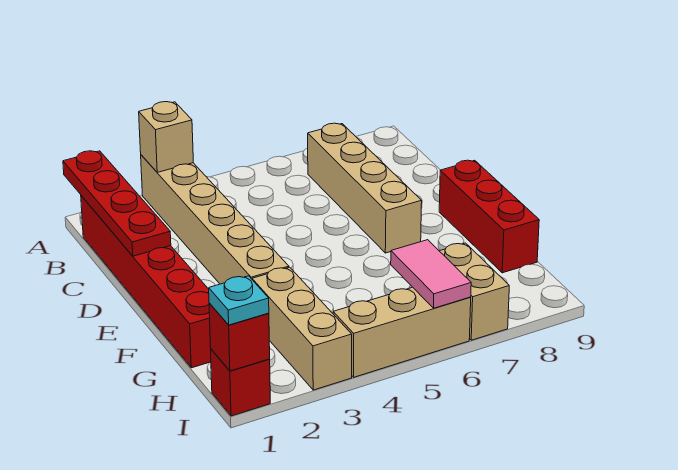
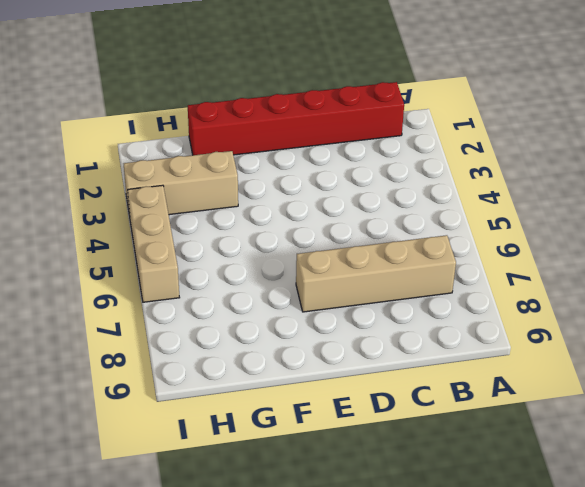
none -> tan 1x6 brick [141,155,289,284]
none -> red 1x3 brick [439,160,539,273]
none -> tan 1x2 brick [440,243,509,340]

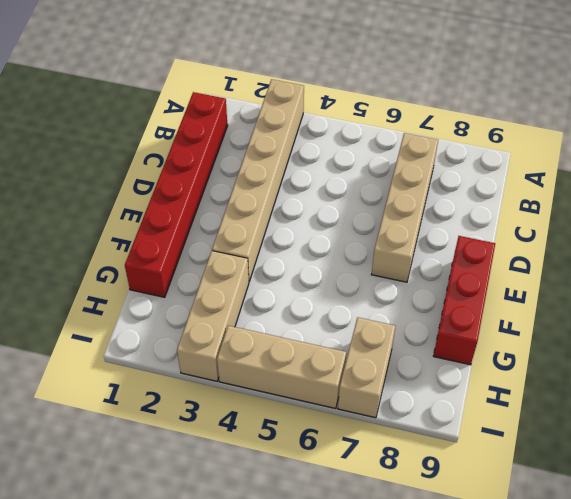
none -> red 1x1 brick [211,349,270,416]
none -> red 1x4 plate [63,151,171,256]
none -> tan 1x1 brick [139,102,193,172]

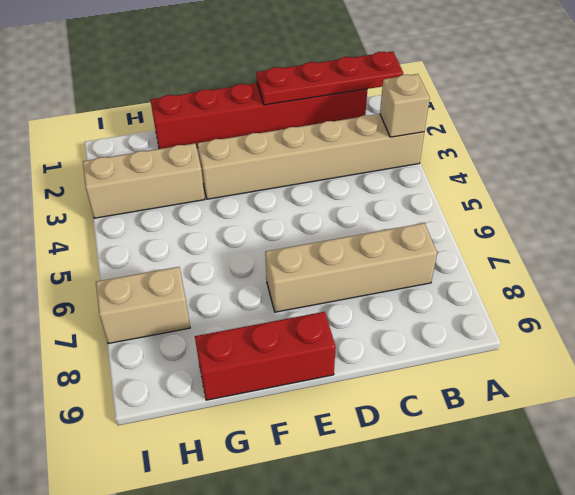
none -> red 1x1 brick [211,349,270,416]
none -> tan 1x3 brick [333,287,471,377]
none -> pink 1x2 tile [391,240,471,308]

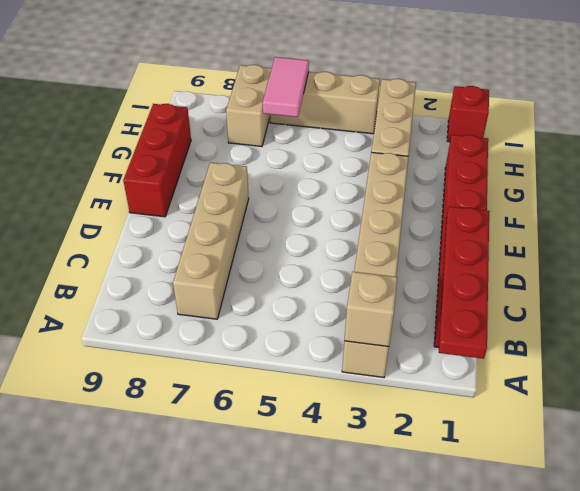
none -> red 1x1 brick [209,303,270,371]
none -> cyan 1x1 plate [209,276,269,325]

